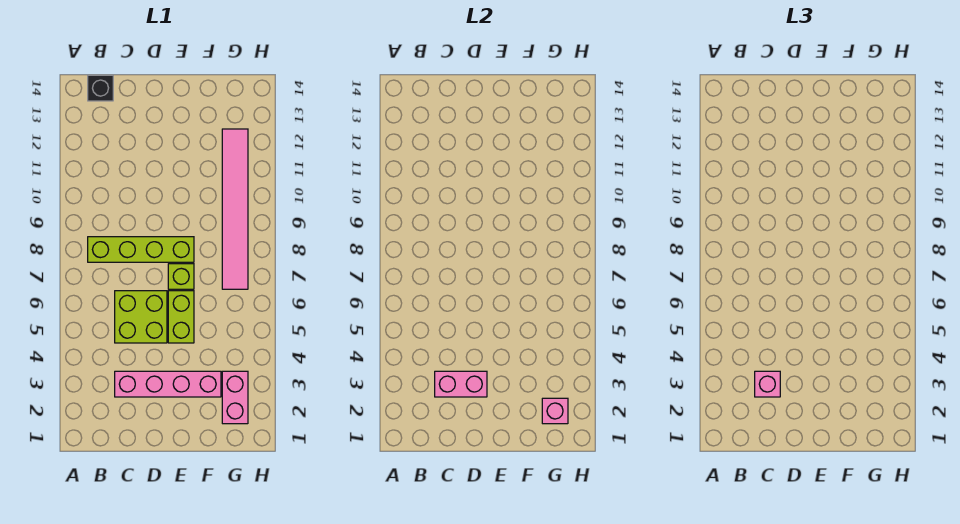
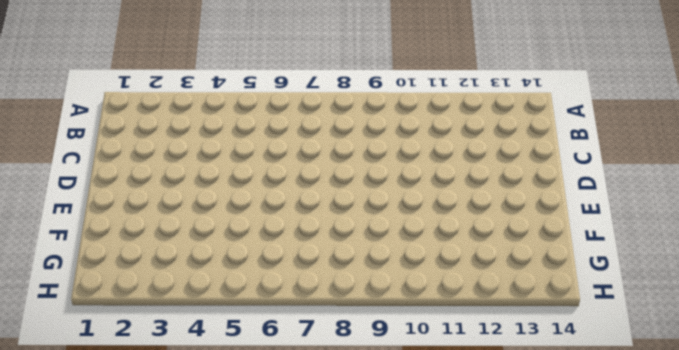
none -> lime 1x4 brick [88,237,194,262]
none -> black 1x1 brick [88,75,113,101]

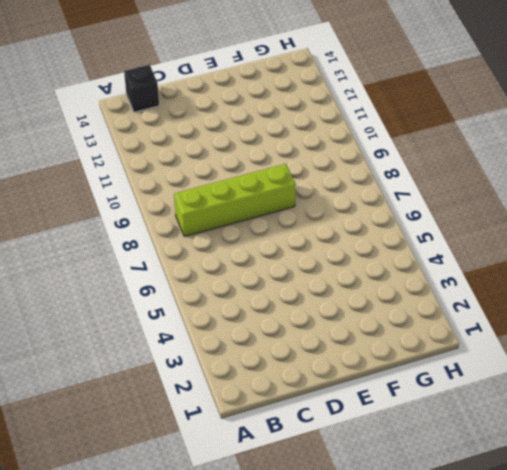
none -> pink 1x4 brick [115,371,221,397]
none -> lime 2x2 brick [115,291,167,343]

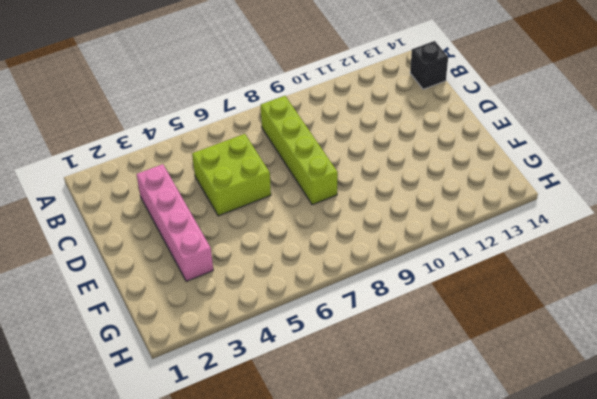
none -> lime 1x2 brick [168,291,194,343]
none -> lime 1x1 brick [168,264,194,289]

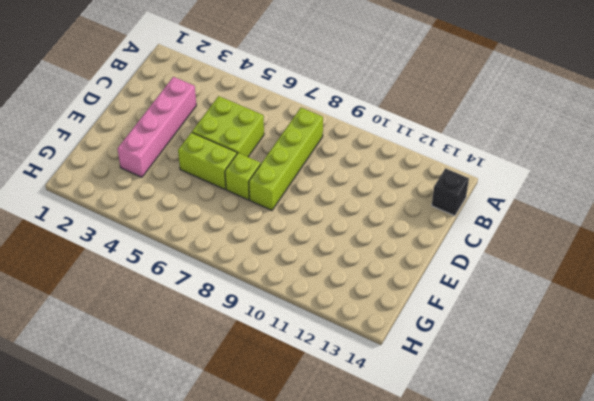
none -> pink 1x2 brick [222,371,248,424]
none -> pink 1x6 tile [222,129,248,289]

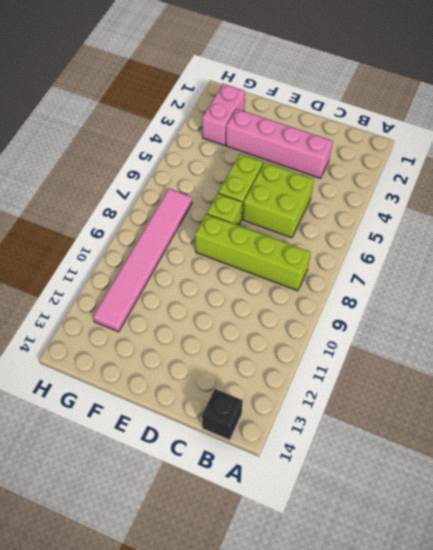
none -> pink 1x2 brick [435,371,487,397]
none -> pink 1x1 brick [542,398,568,424]

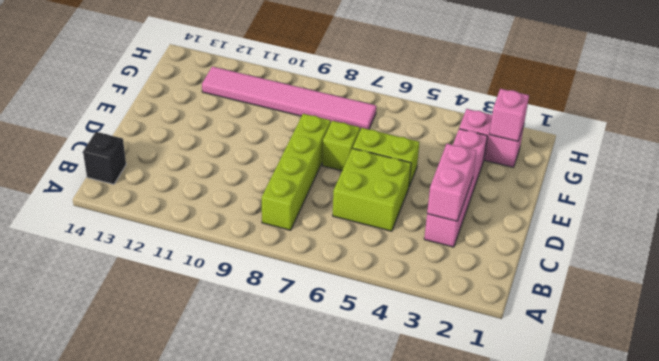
none -> pink 1x1 brick [755,371,780,397]

